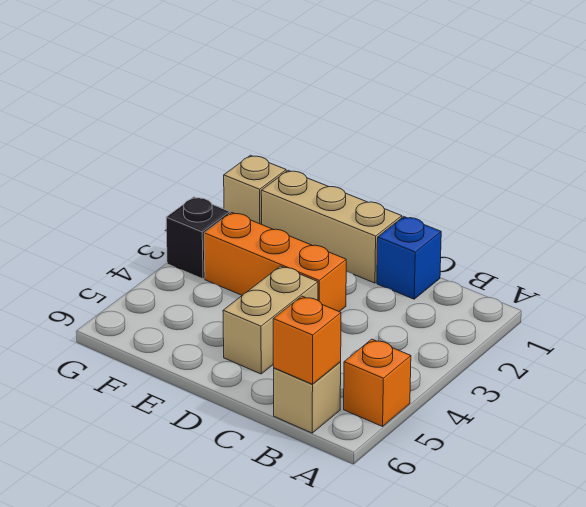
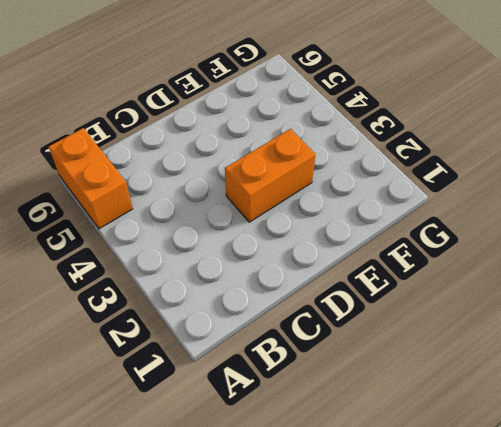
orange 1x2 brick [49,128,133,229] -> orange 1x1 brick [344,339,411,426]
orange 1x2 brick [225,129,316,222] -> orange 1x3 brick [204,213,346,312]
none -> tan 1x1 brick [274,362,341,433]
none -> blue 1x1 brick [377,217,441,299]

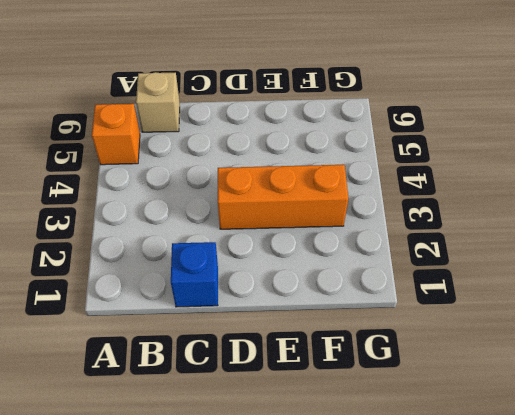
none -> tan 1x3 brick [261,170,402,283]
none -> tan 1x2 brick [223,266,318,374]

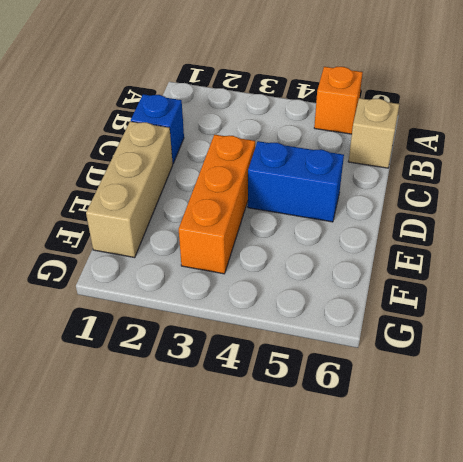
blue 1x2 brick [248,141,344,222] -> tan 1x2 brick [223,266,318,374]
none -> tan 1x1 brick [224,155,286,224]
none -> black 1x1 brick [166,197,230,279]

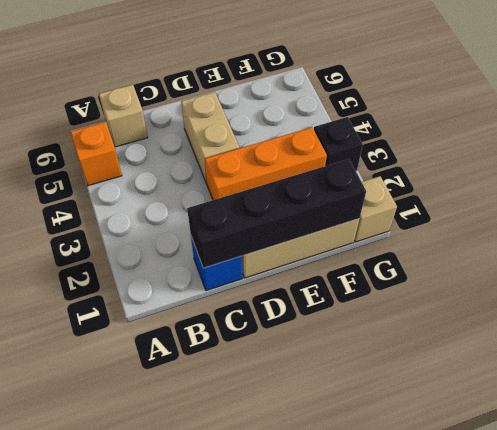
black 1x4 brick [187,159,366,268] -> none
none -> orange 1x1 brick [273,296,341,384]

